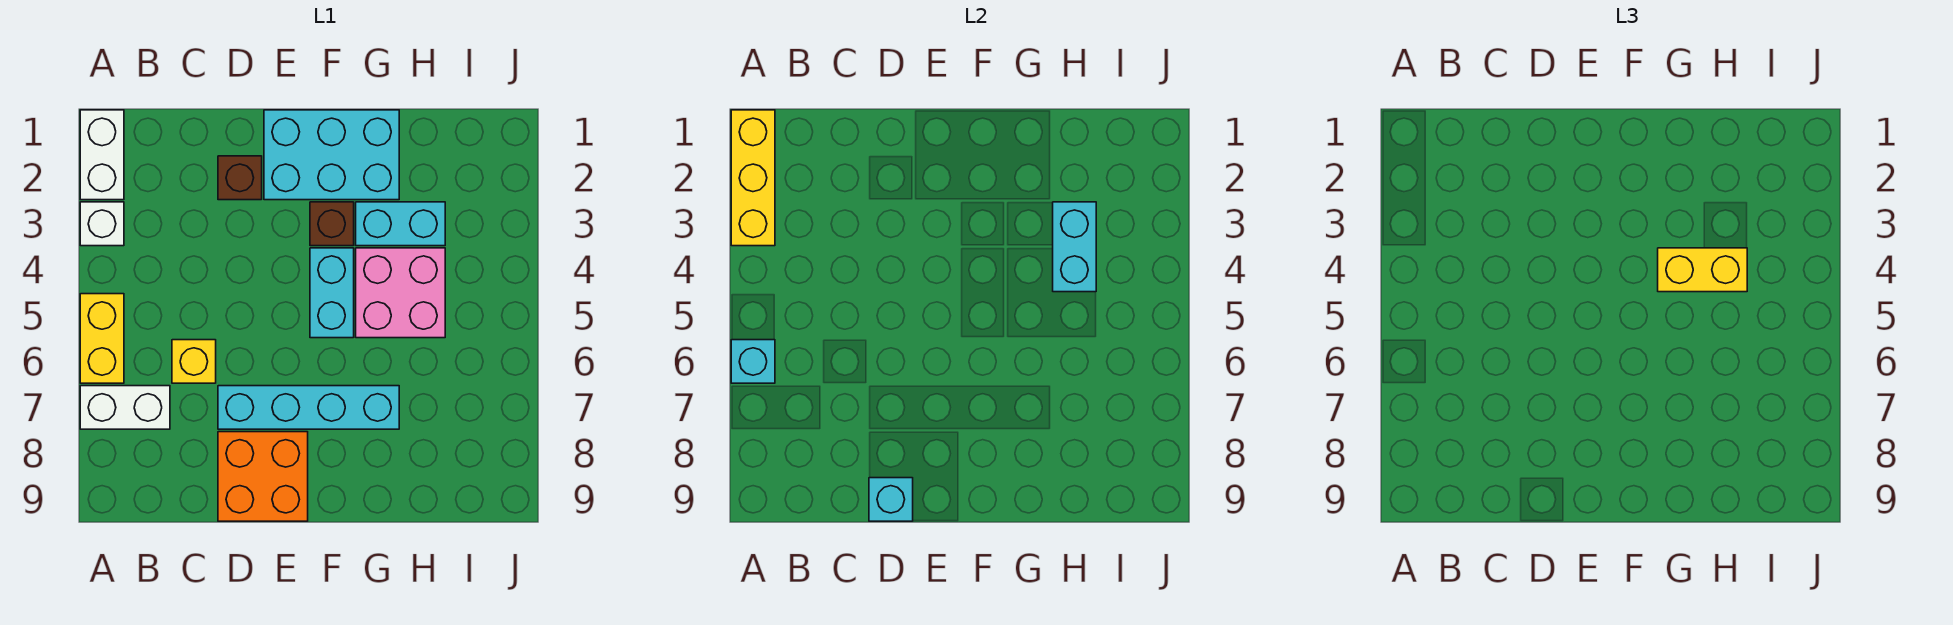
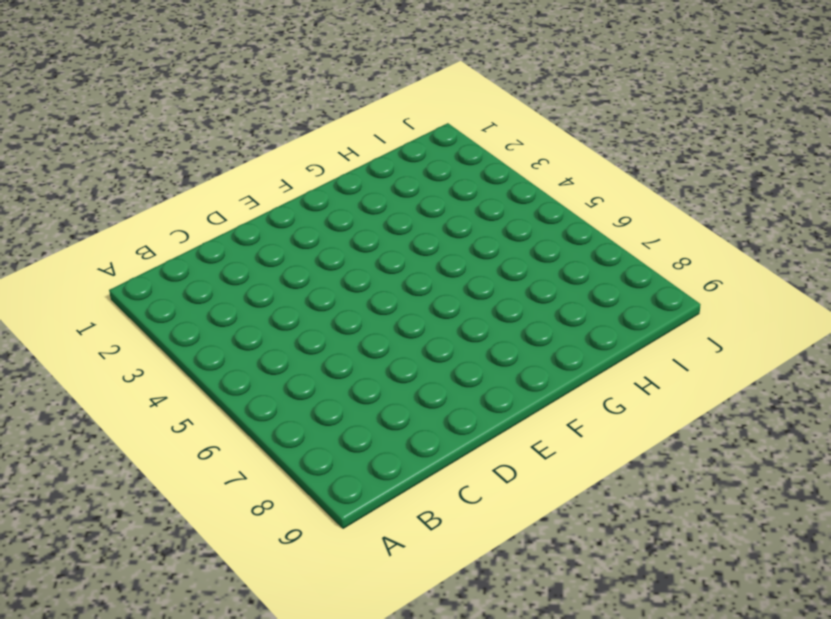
none -> white 1x2 brick [80,110,124,200]
none -> white 1x1 brick [80,202,124,246]
none -> yellow 1x2 brick [80,294,124,383]

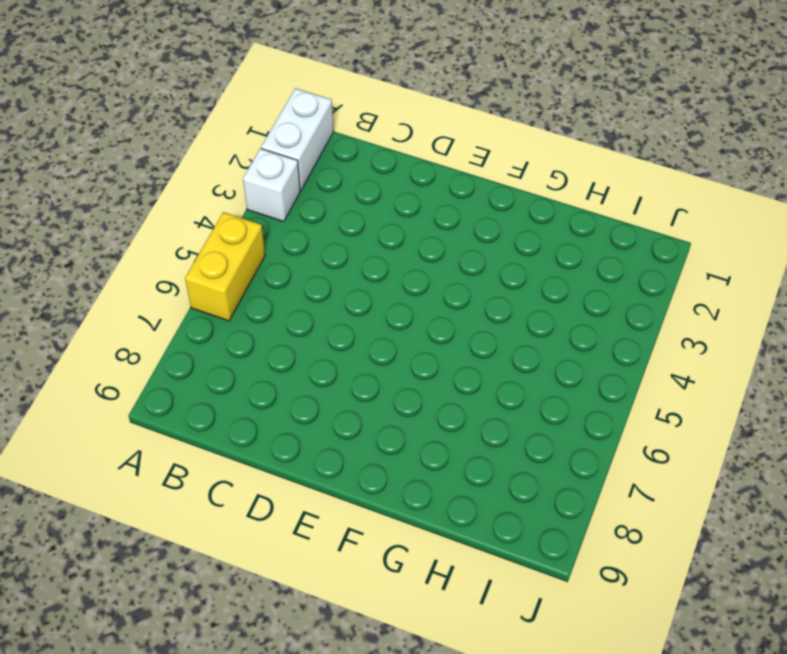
none -> white 1x2 brick [80,386,170,429]
none -> yellow 1x1 brick [172,340,216,383]
none -> brown 1x1 brick [218,156,262,200]

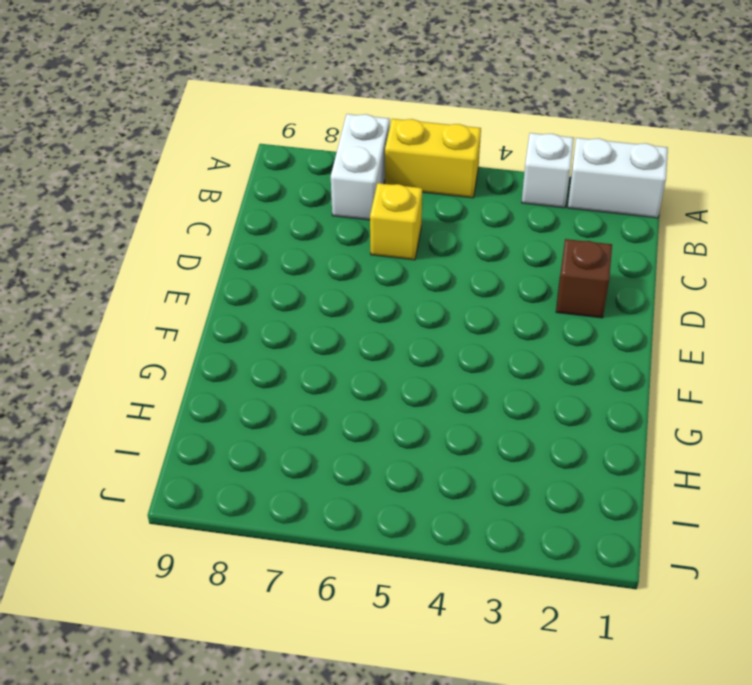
none -> cyan 1x4 brick [218,386,399,429]
none -> orange 2x2 brick [218,432,308,521]
none -> cyan 2x3 brick [264,110,399,200]

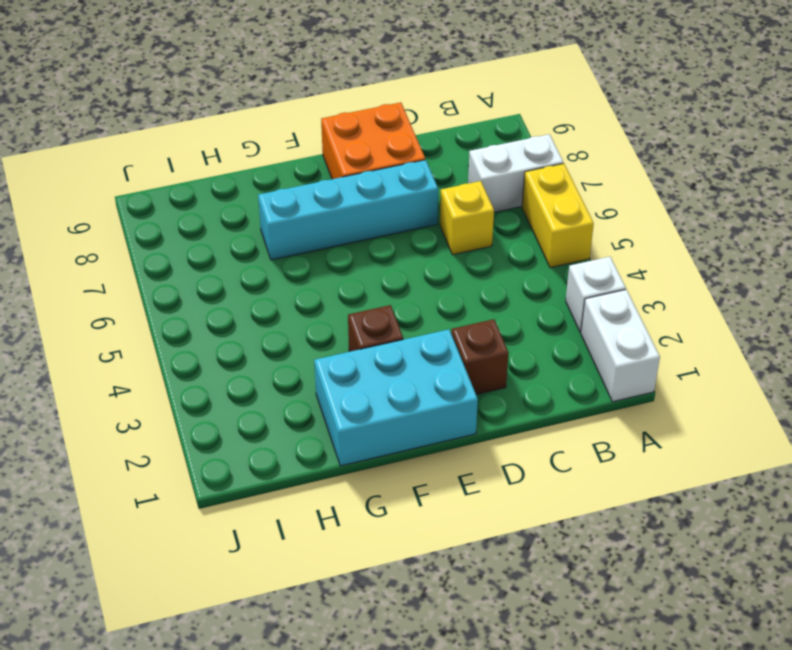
none -> cyan 1x2 brick [310,248,354,338]
none -> cyan 1x2 brick [356,202,445,246]
none -> pink 2x2 brick [356,248,445,338]

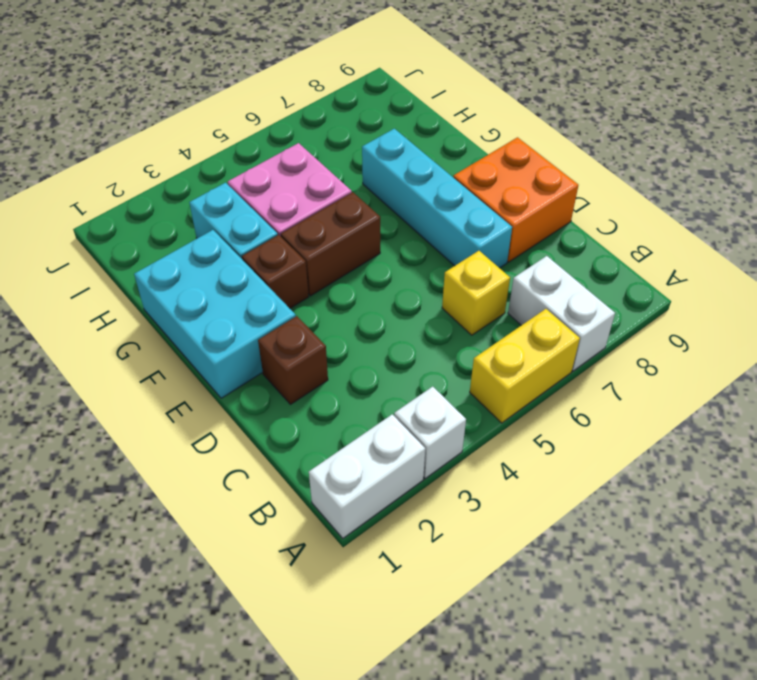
brown 1x2 brick [281,192,380,296] -> cyan 1x2 brick [310,248,354,338]
none -> yellow 1x3 brick [731,110,775,246]
none -> cyan 1x1 brick [731,340,775,383]
none -> cyan 1x1 brick [869,478,913,521]

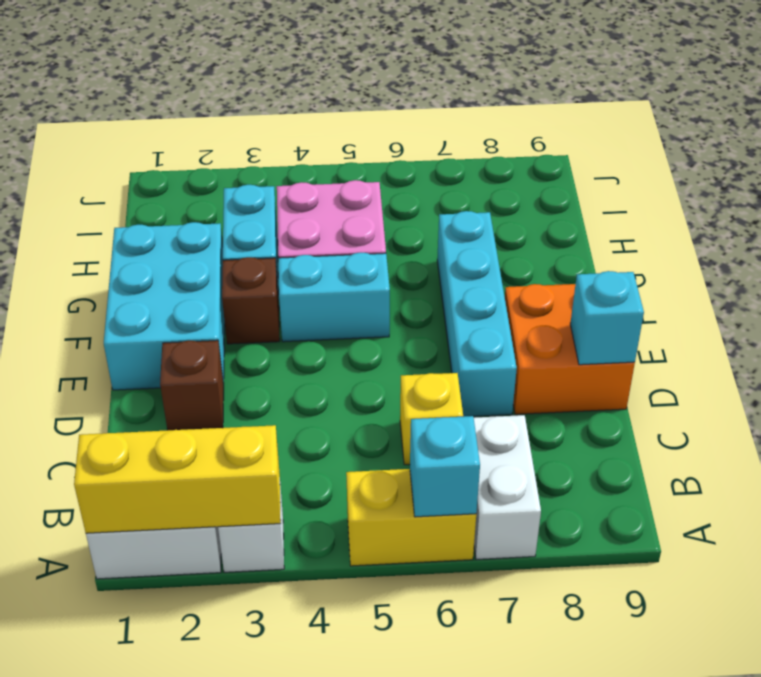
none -> cyan 1x2 brick [1053,202,1096,292]
none -> yellow 1x2 brick [1658,248,1747,292]

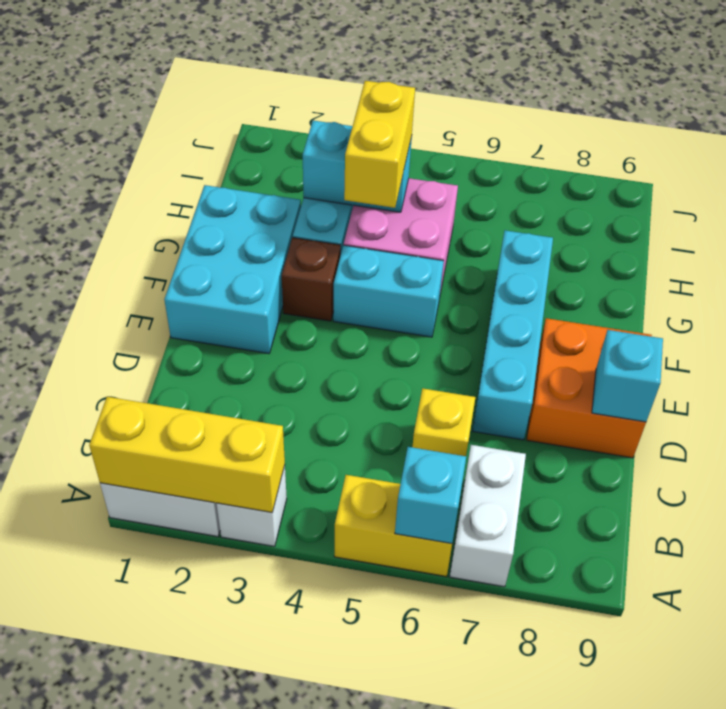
none -> brown 1x1 brick [218,156,262,200]

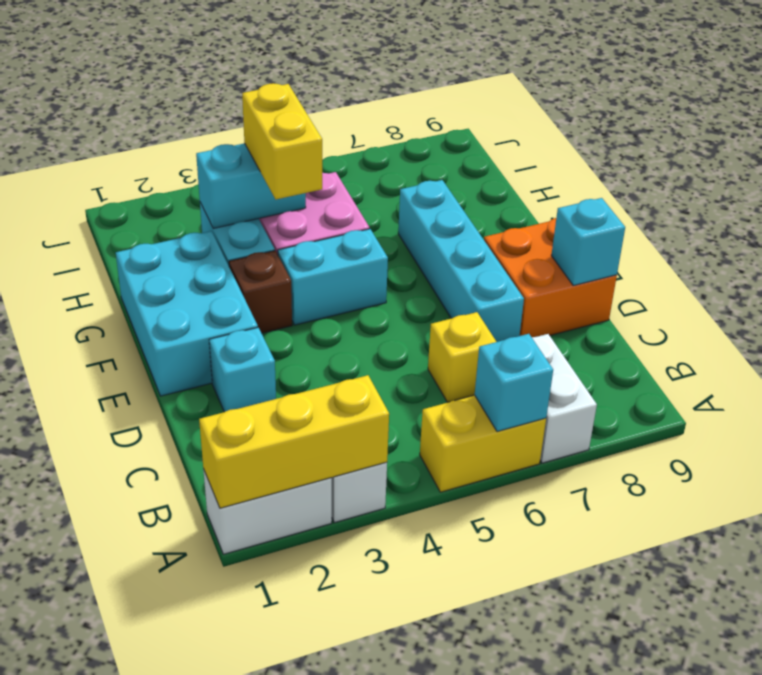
cyan 1x1 brick [209,328,276,412] -> brown 1x1 brick [218,156,262,200]

